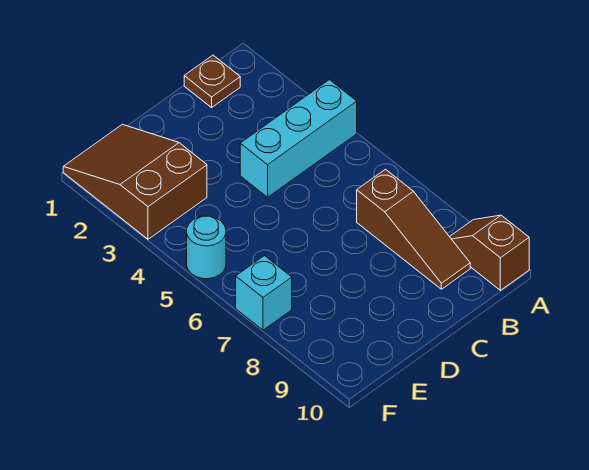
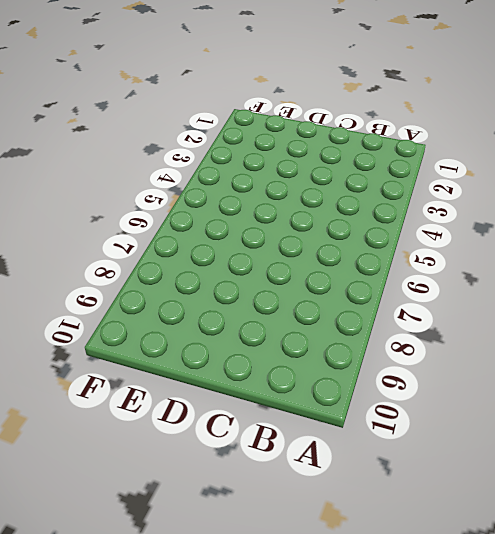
none -> cyan 1x3 brick [240,80,357,197]
none -> brown 1x2 slope [450,215,529,290]

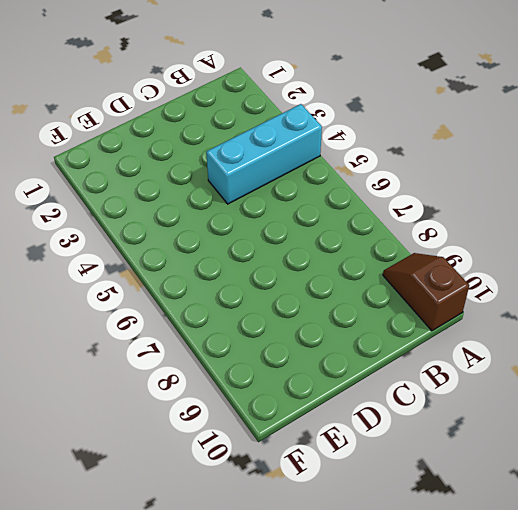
none -> brown 1x1 plate [184,55,240,108]
none -> brown 1x3 slope [357,169,470,289]

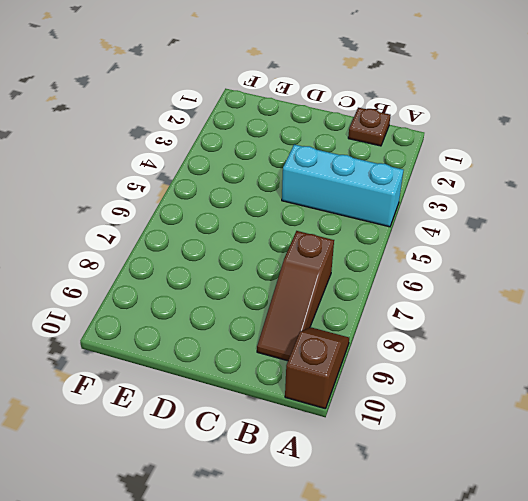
none -> brown 2x3 slope [63,124,207,239]
none -> cyan 1x1 round brick [187,216,226,279]

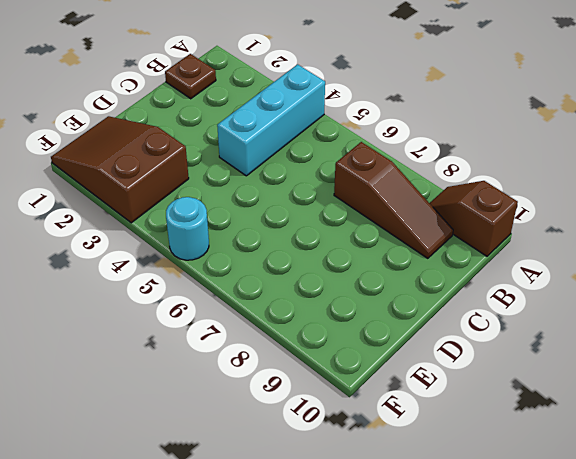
none -> cyan 1x1 brick [236,256,292,330]

